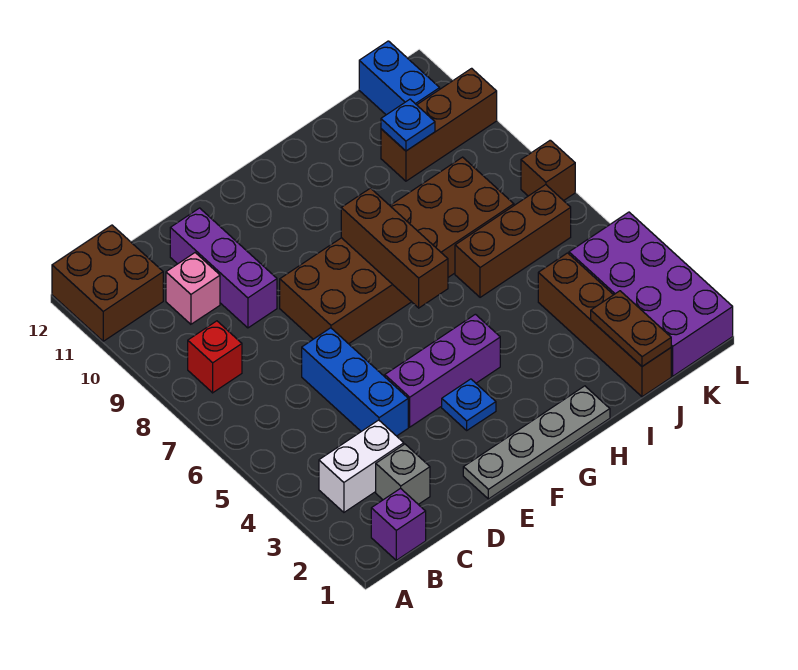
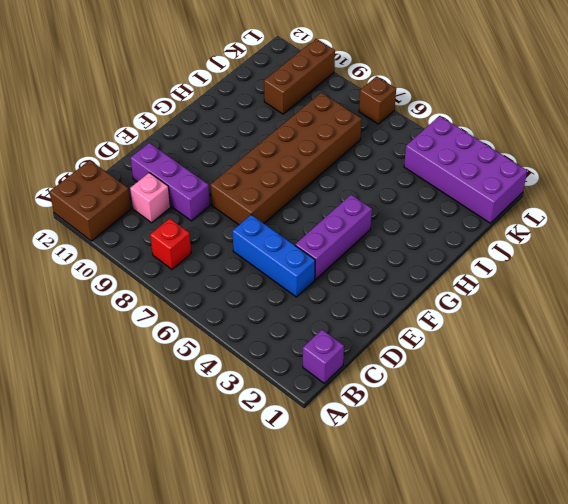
none -> white 1x2 brick [319,420,404,512]
none -> grey 1x1 brick [376,444,430,504]
none -> grey 1x4 plate [463,386,610,499]

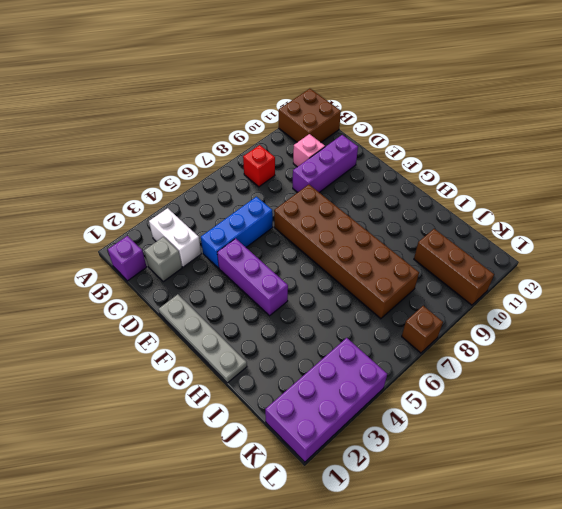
none -> blue 1x1 plate [442,379,496,430]
none -> brown 1x3 brick [455,185,571,297]
none -> brown 1x4 brick [538,253,671,397]

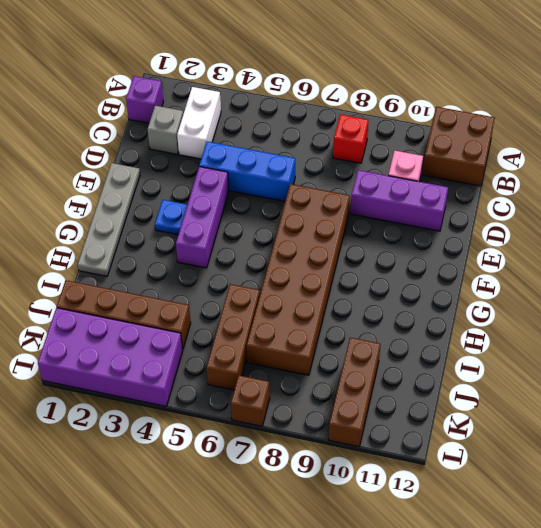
none -> blue 1x2 brick [359,41,440,115]
none -> brown 1x3 brick [341,188,448,308]
none -> brown 1x2 plate [591,291,671,366]

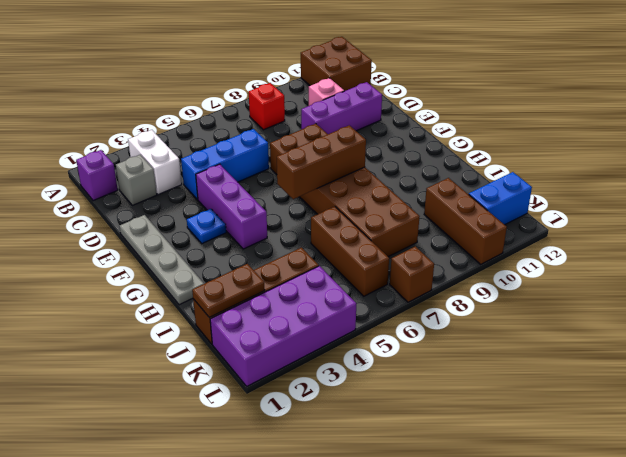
none -> blue 1x1 plate [381,99,435,151]

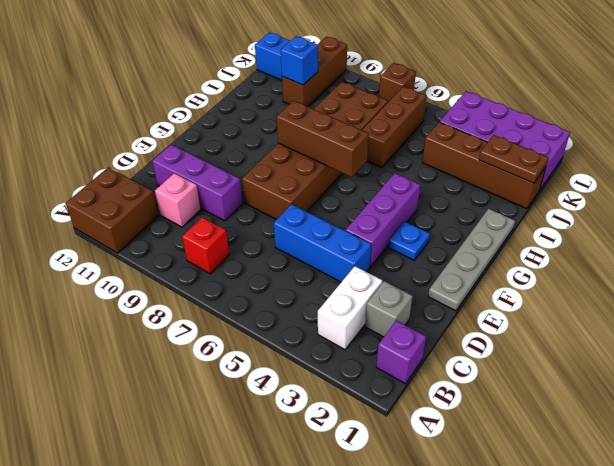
blue 1x1 brick [281,36,318,85] -> blue 1x1 plate [381,99,435,151]

